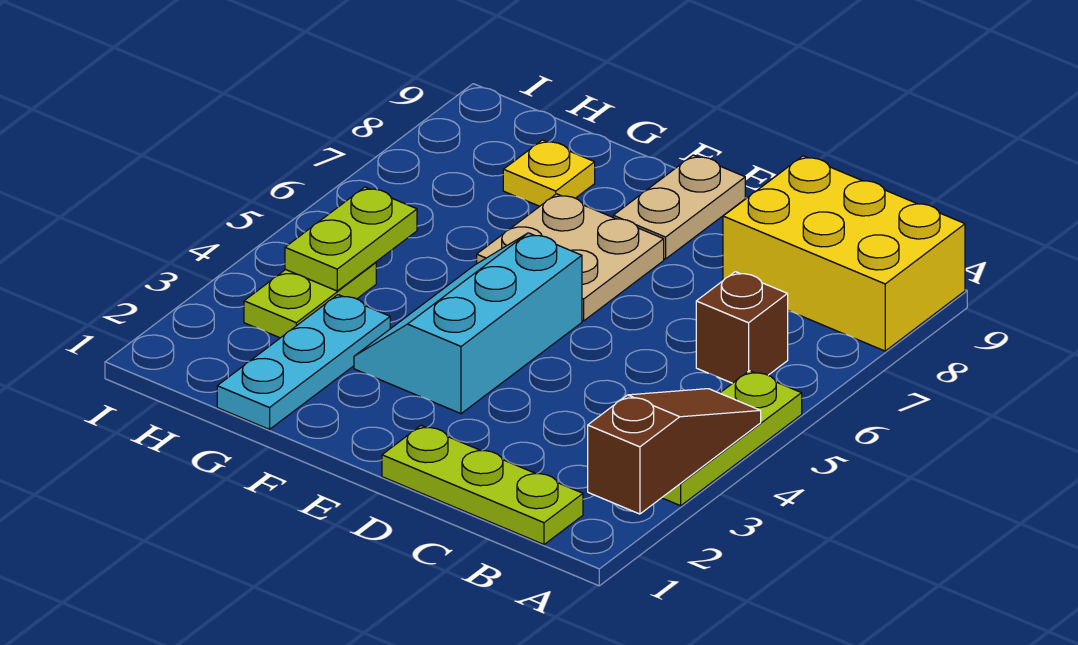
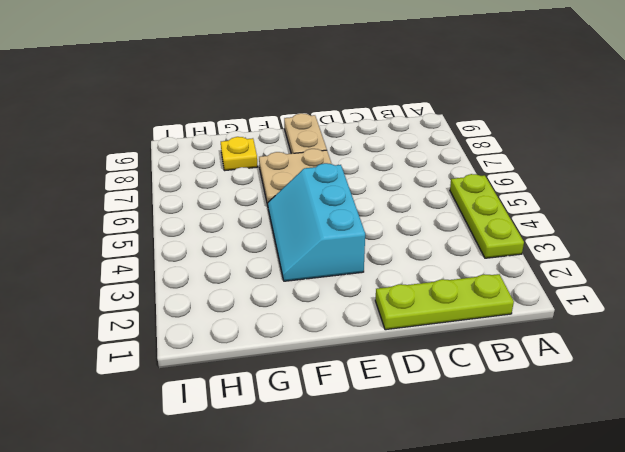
none -> yellow 2x3 brick [723,156,965,351]
none -> brown 1x1 brick [696,272,788,383]
none -> cyan 1x3 plate [217,295,390,429]

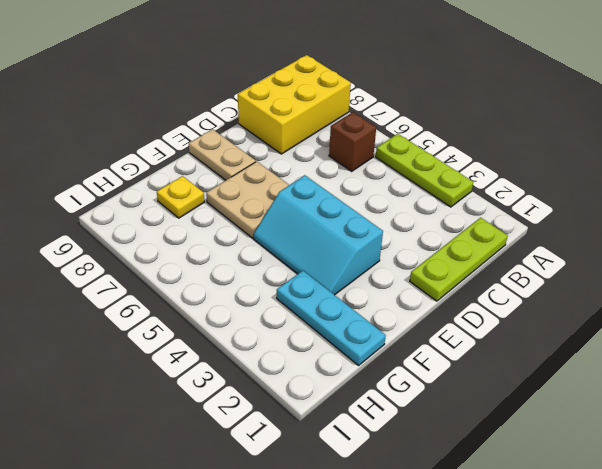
none -> lime 1x2 plate [244,262,376,338]
none -> brown 1x3 slope [588,389,761,514]
none -> lime 1x2 plate [285,187,417,291]

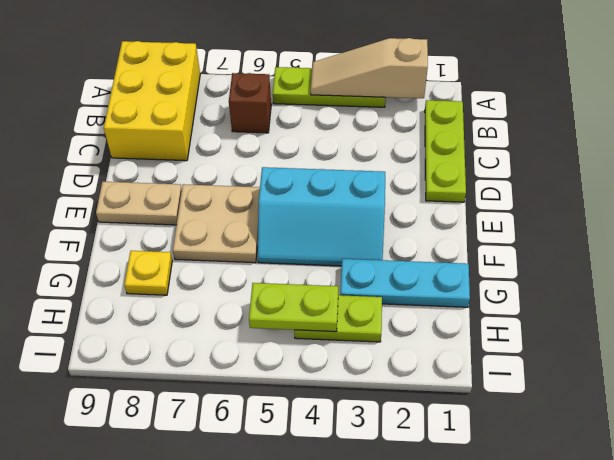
tan 1x3 slope [311,38,428,98] -> brown 1x3 slope [588,389,761,514]

